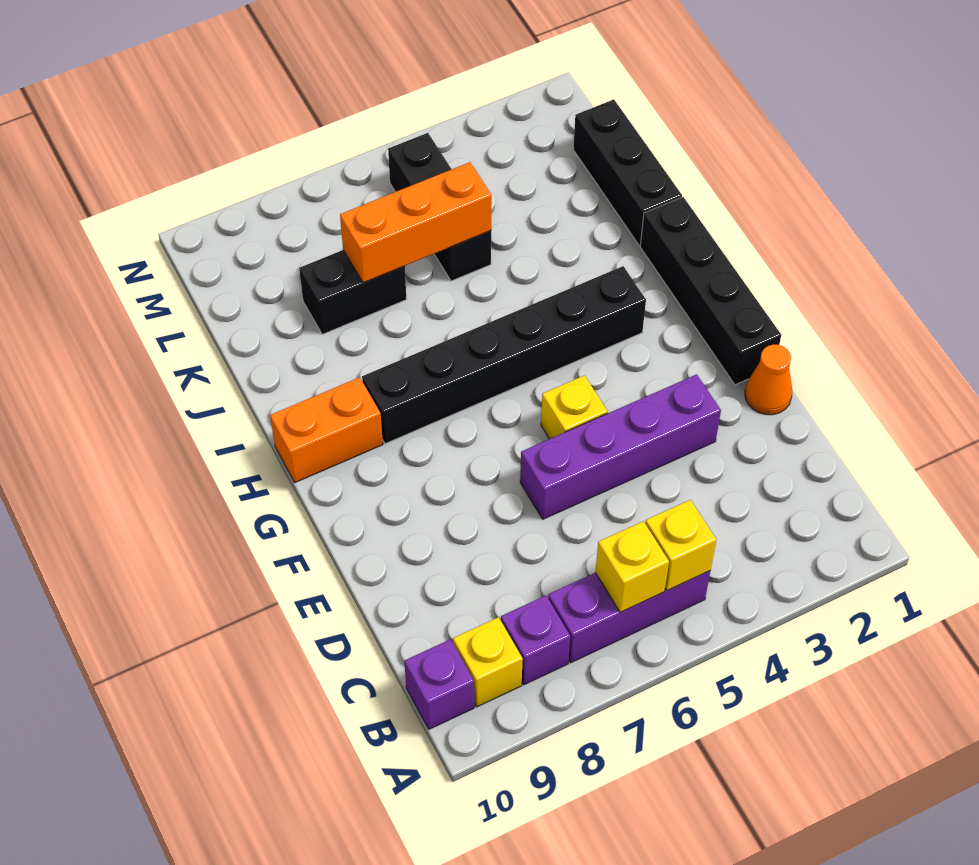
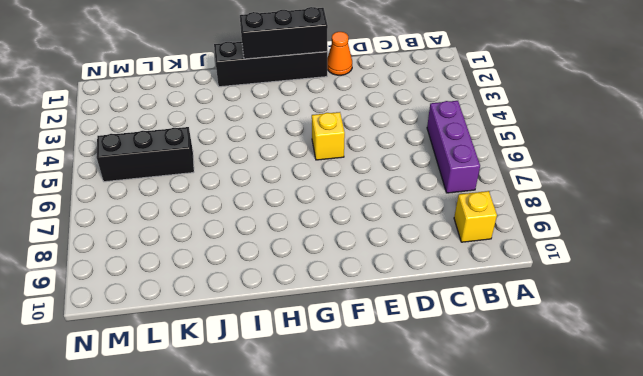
black 1x3 brick [240,7,328,59] -> black 1x3 brick moved to [573,99,682,245]
none -> purple 1x1 brick [501,596,570,685]
none -> purple 1x1 brick [404,639,474,729]
none -> purple 1x4 brick [520,374,721,519]

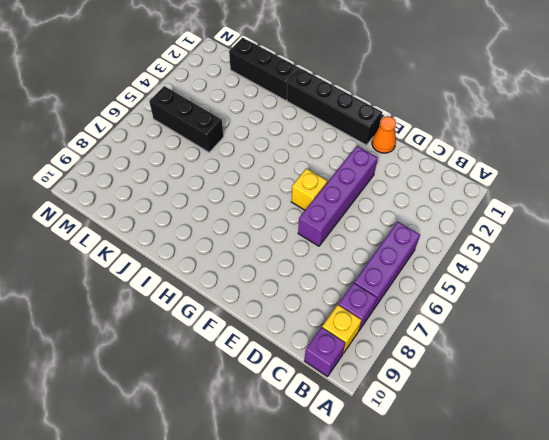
none -> black 1x6 brick [362,266,646,444]
none -> orange 1x2 brick [270,377,383,482]
none -> black 1x2 brick [299,250,406,334]

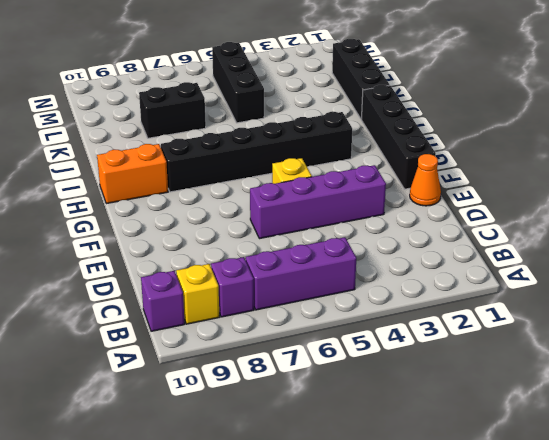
none -> yellow 1x1 brick [645,500,716,590]
none -> yellow 1x1 brick [595,521,669,612]
none -> orange 1x3 brick [340,162,492,283]

